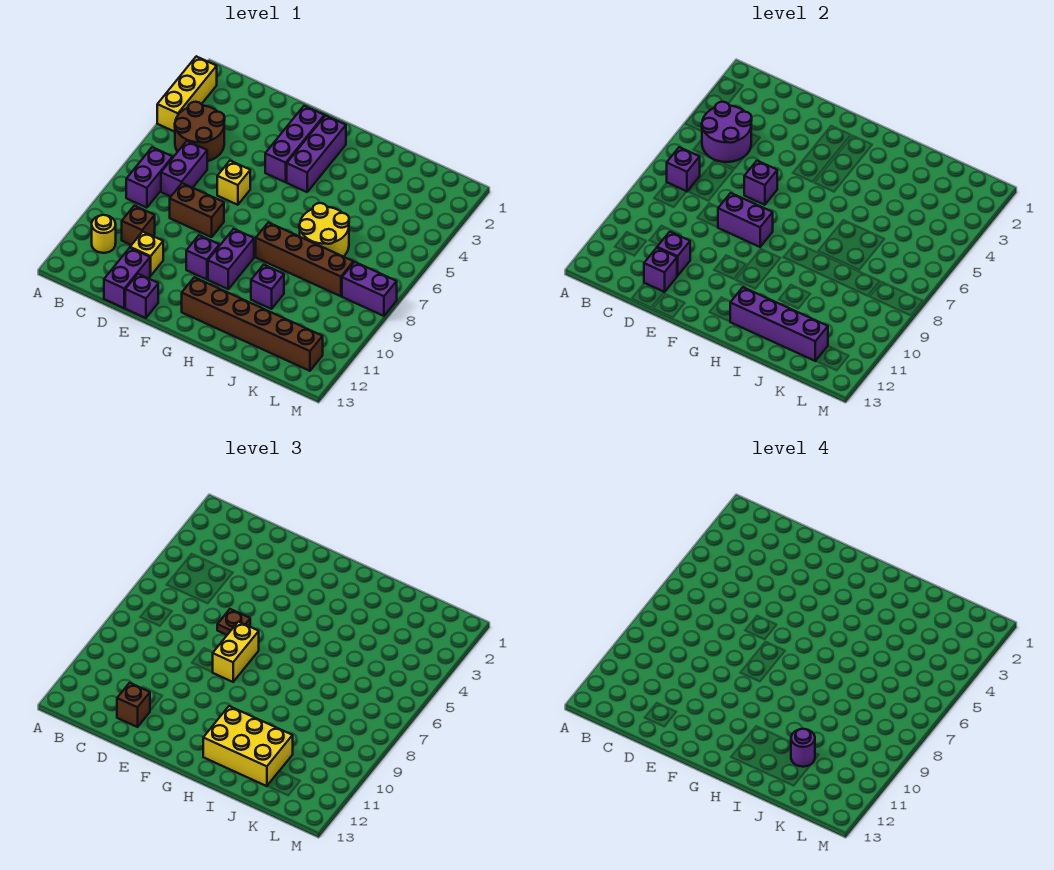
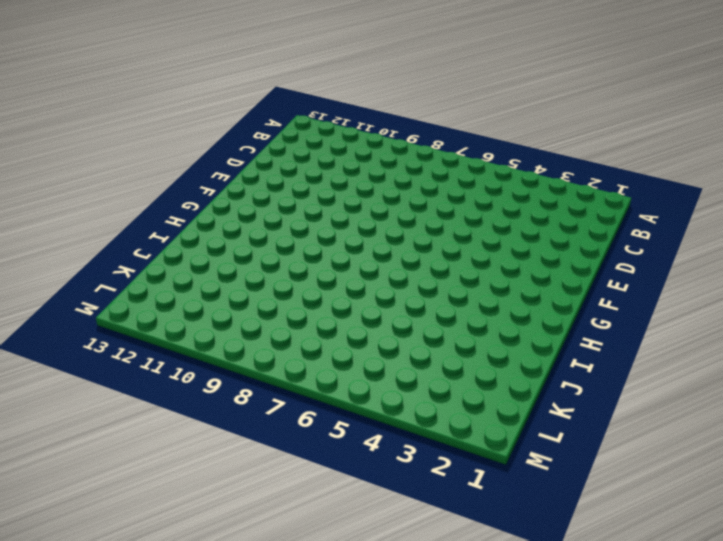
none -> yellow 1x3 brick [157,56,217,132]
none -> brown 2x2 round brick [175,102,225,161]
none -> purple 1x2 brick [126,147,173,208]
none -> yellow 1x1 round brick [92,215,116,253]

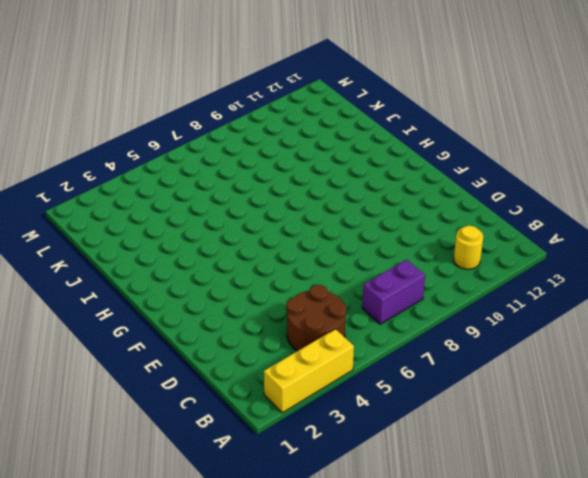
none -> purple 1x2 brick [161,141,207,196]
none -> brown 1x1 brick [122,206,155,245]
none -> brown 1x2 brick [170,183,224,237]
none -> yellow 1x1 brick [130,232,163,276]

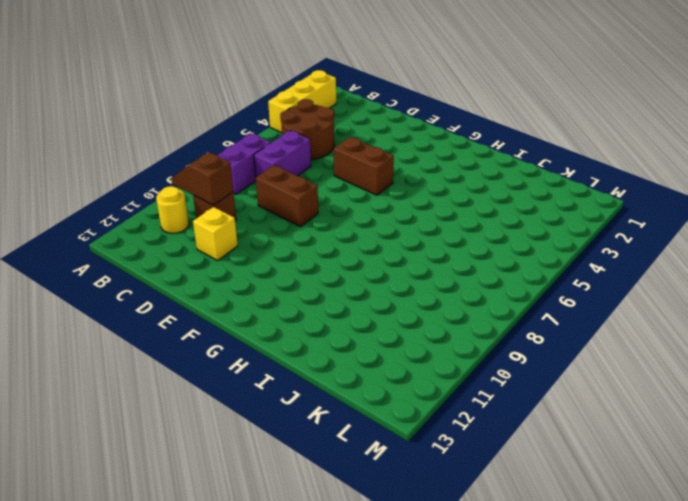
brown 1x2 slope [171,152,233,205] -> none
brown 1x2 brick [334,137,394,195] -> none
none -> purple 1x2 brick [104,248,150,308]
none -> yellow 1x1 brick [217,161,250,205]
none -> purple 1x1 brick [125,274,158,318]
none -> purple 1x3 brick [265,106,324,182]

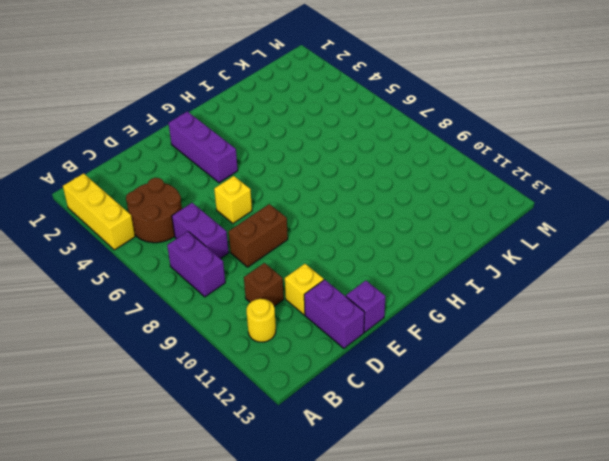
none -> purple 1x1 brick [186,235,219,279]
none -> purple 1x3 brick [287,116,346,192]
none -> purple 1x2 brick [208,229,254,289]
none -> brown 1x6 brick [182,277,323,371]

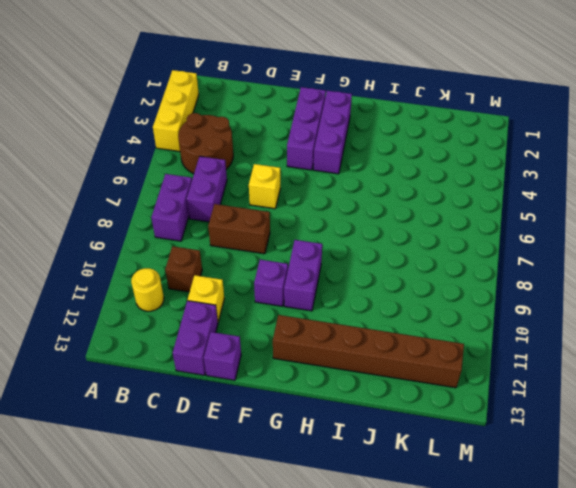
none -> brown 1x4 brick [256,222,353,296]
none -> yellow 2x2 round brick [299,203,349,257]
none -> purple 1x1 brick [251,265,284,309]
none -> purple 1x2 brick [342,262,397,316]

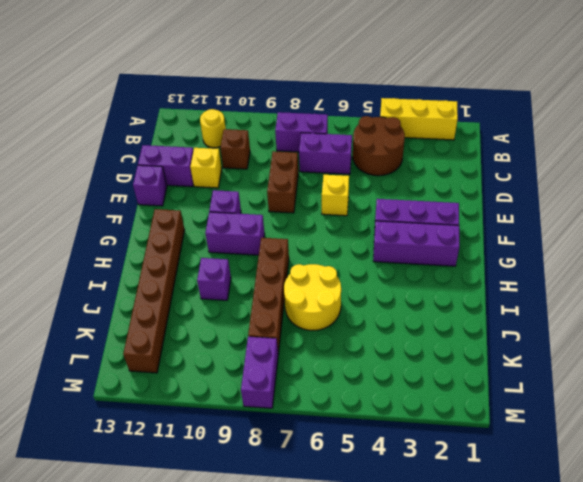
none -> purple 2x2 round brick [702,102,752,162]
none -> purple 1x1 brick [667,147,700,191]
none -> purple 1x1 brick [657,232,690,276]
none -> purple 1x1 brick [644,248,677,292]

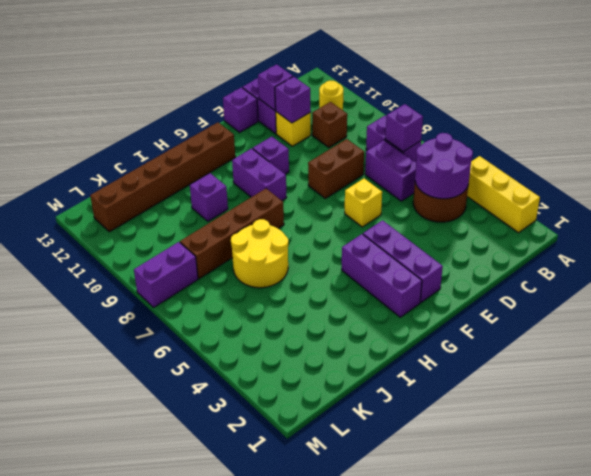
none -> purple 1x1 brick [744,161,777,205]
none -> purple 1x2 brick [718,193,773,247]
none -> purple 1x4 brick [730,287,828,361]
none -> brown 1x1 brick [117,683,150,727]

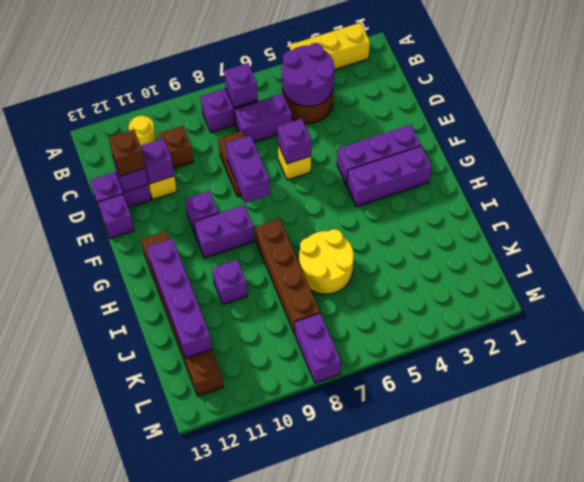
none -> brown 1x1 plate [217,609,250,635]
none -> yellow 1x2 brick [213,622,259,682]
none -> yellow 2x3 brick [203,706,293,786]
none -> purple 1x1 round brick [791,729,815,767]

